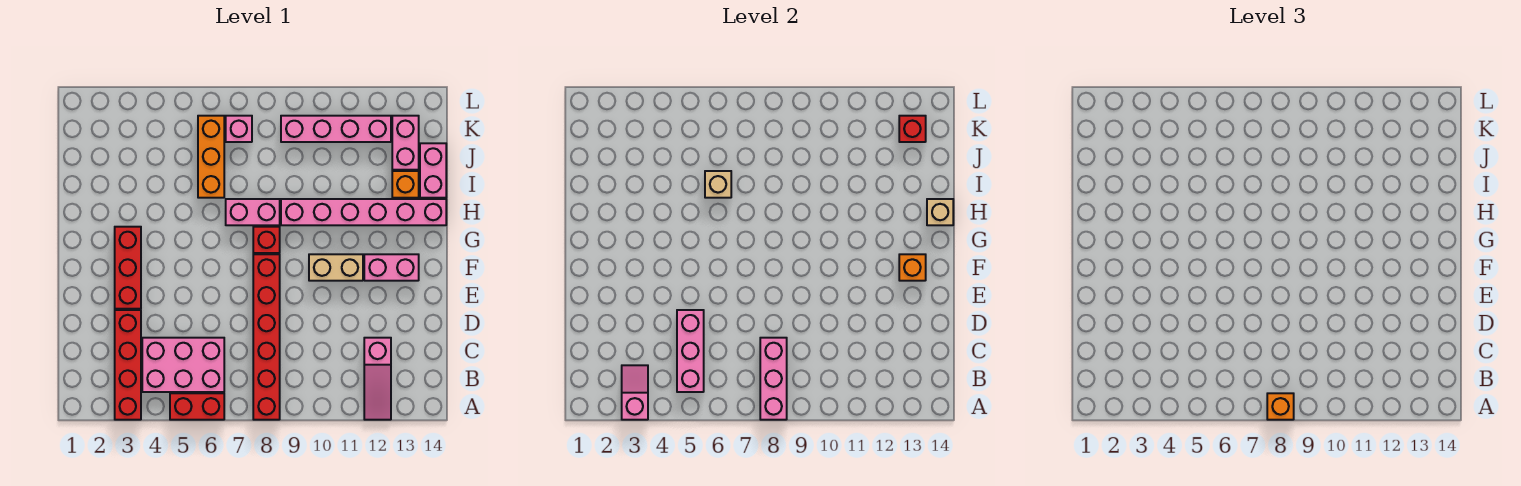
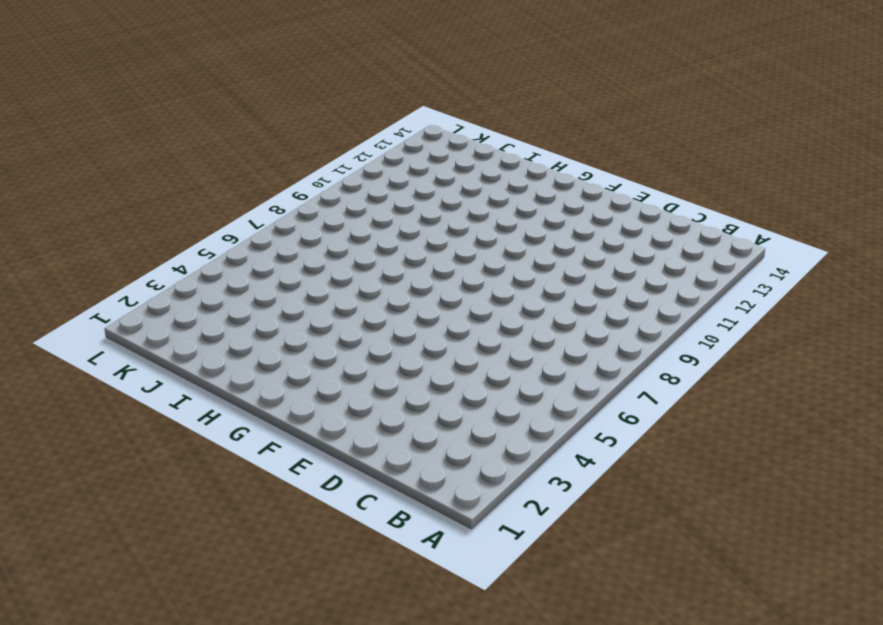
none -> red 1x4 brick [115,310,141,420]
none -> red 1x2 brick [170,393,224,420]
none -> red 1x6 brick [253,254,280,420]

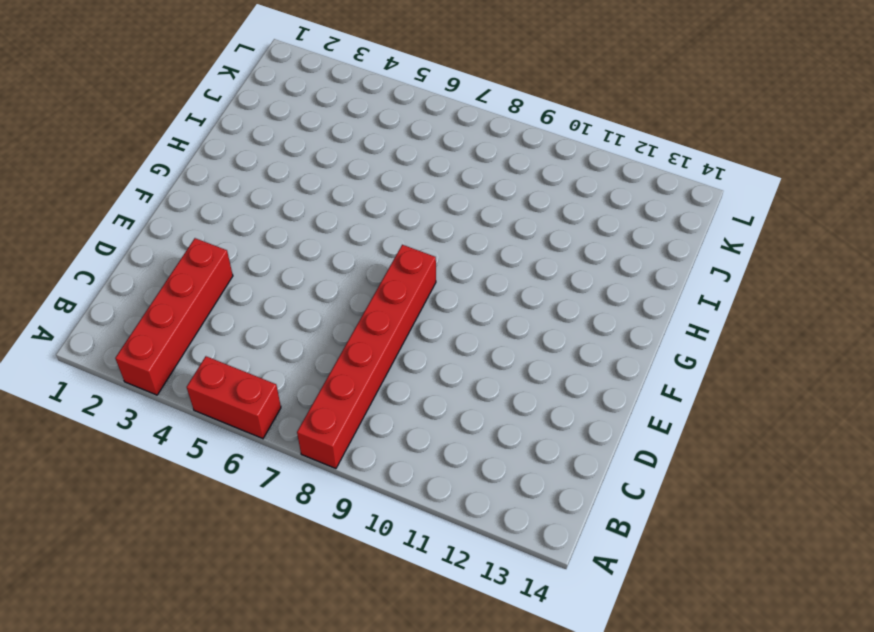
none -> pink 1x3 slope [364,338,391,420]
none -> pink 2x3 brick [142,338,224,392]
none -> red 1x3 brick [115,227,141,309]

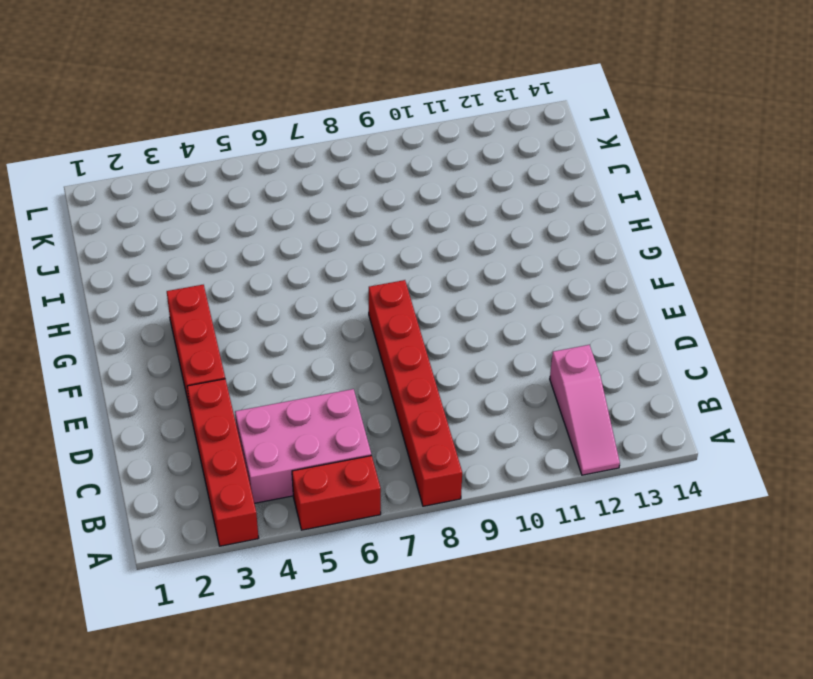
none -> tan 1x2 brick [309,254,363,281]
none -> pink 1x2 brick [364,254,419,281]
none -> red 1x1 brick [253,227,280,253]

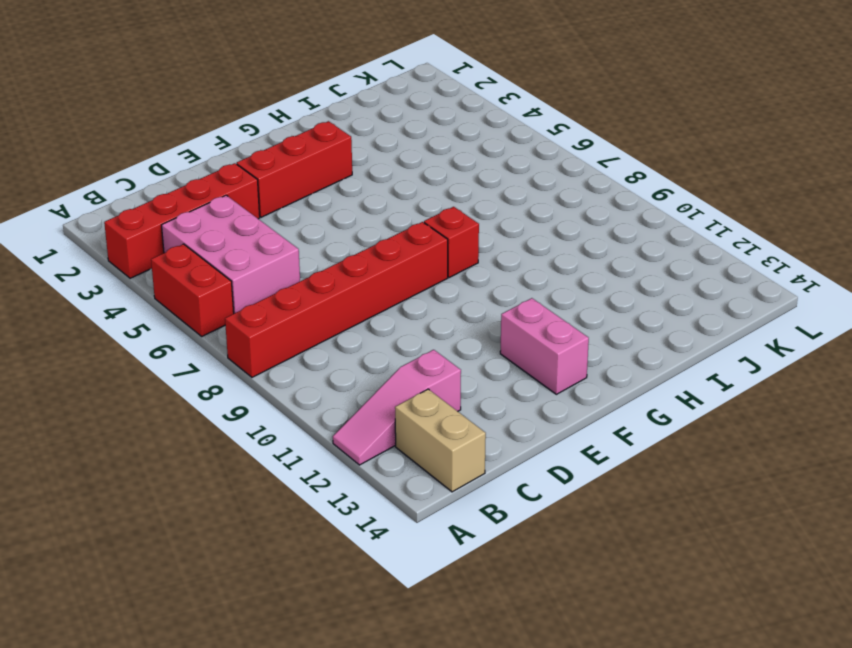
tan 1x2 brick [395,389,486,492] -> tan 1x2 brick moved to [309,254,363,281]
none -> pink 1x2 brick [226,199,280,225]
none -> pink 1x6 brick [281,199,446,225]
none -> orange 1x3 brick [198,116,224,198]

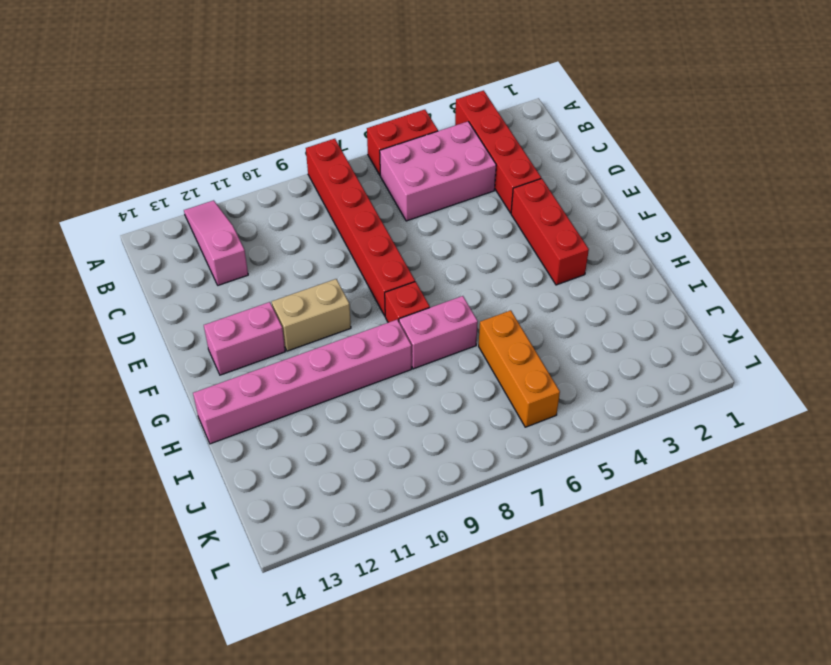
none -> orange 1x1 brick [392,171,419,198]
none -> pink 1x2 brick [420,143,446,198]
none -> pink 1x2 brick [392,116,419,170]

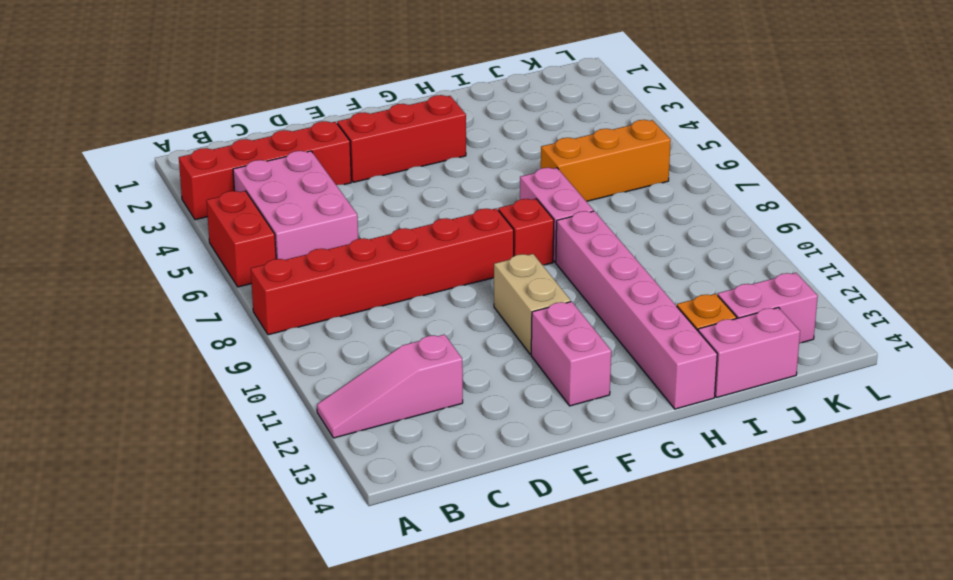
none -> pink 1x1 brick [226,116,252,142]
none -> pink 1x4 brick [281,116,391,142]
none -> pink 1x2 slope [622,365,648,420]

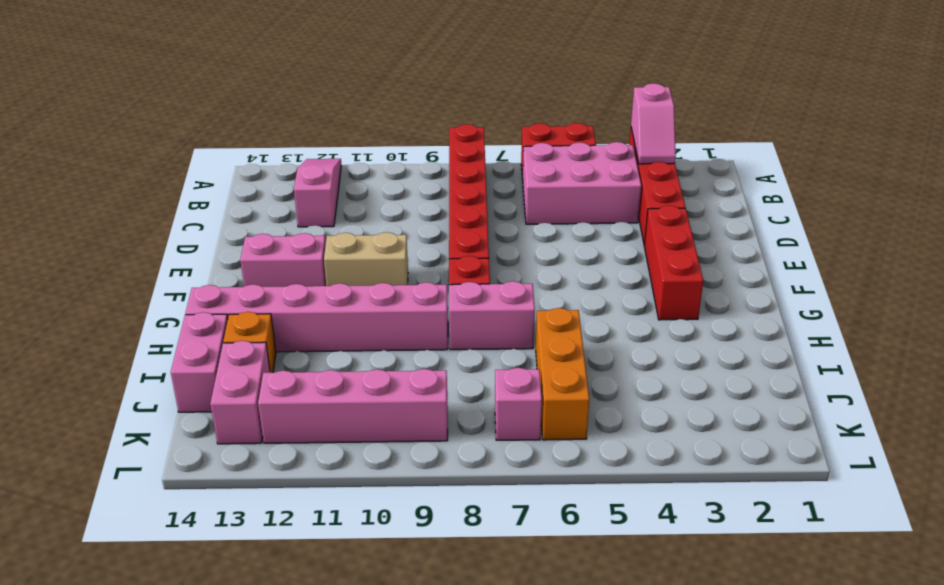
none -> pink 1x3 brick [760,338,787,420]
none -> pink 1x3 brick [677,310,704,392]
none -> orange 1x1 brick [899,254,926,281]

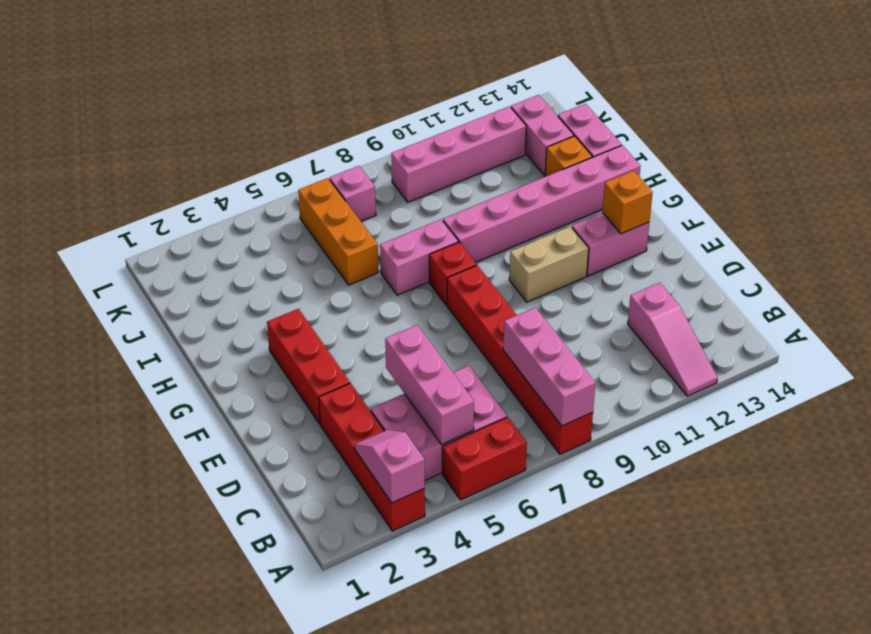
none -> tan 1x1 brick [927,199,953,225]
none -> tan 1x1 brick [705,171,731,198]
none -> red 1x1 brick [899,116,926,142]

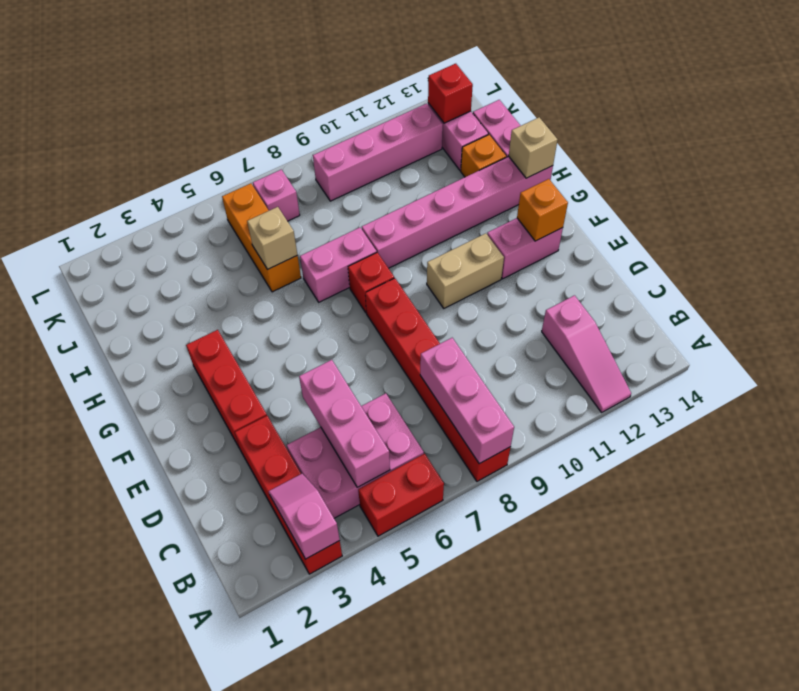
none -> orange 1x1 brick [1267,393,1294,420]

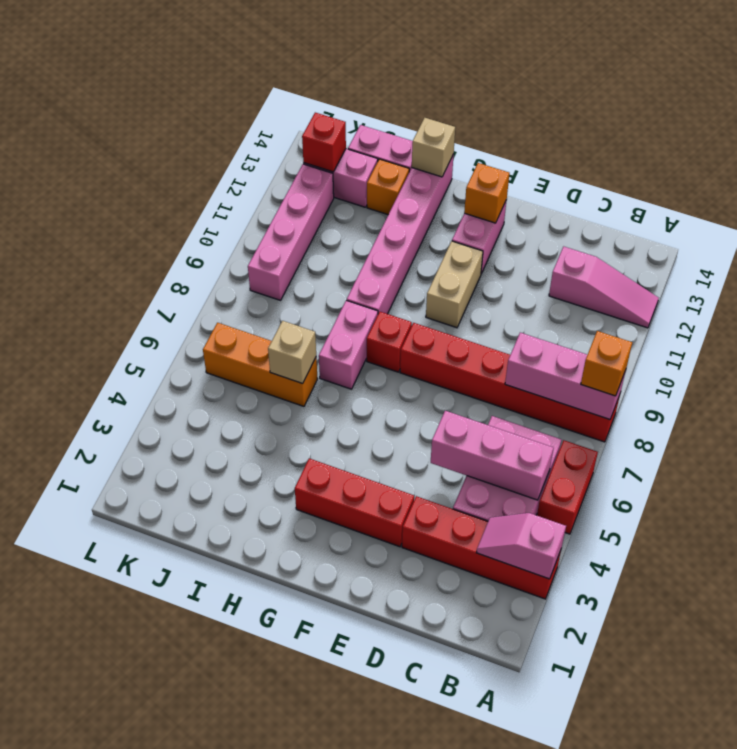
none -> pink 1x1 brick [226,116,252,142]

